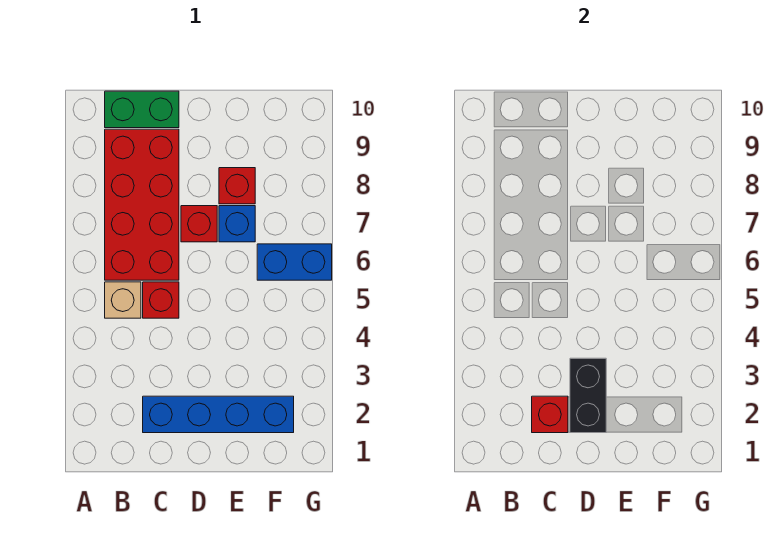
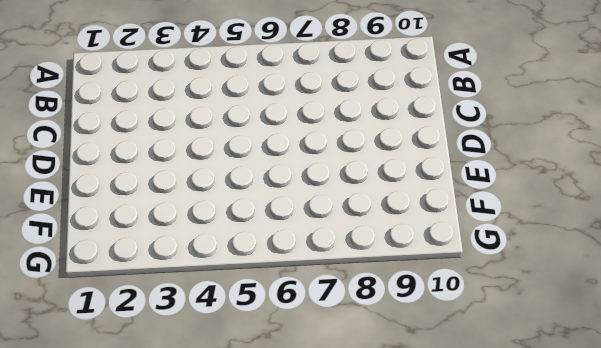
none -> tan 1x1 brick [105,282,141,318]
none -> red 2x4 brick [105,129,179,280]

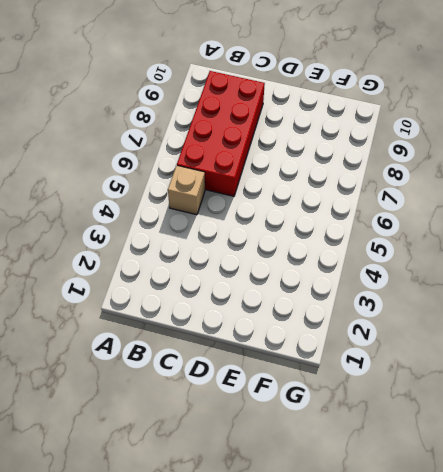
none -> green 1x2 brick [105,91,179,128]
none -> blue 1x4 brick [143,396,294,433]

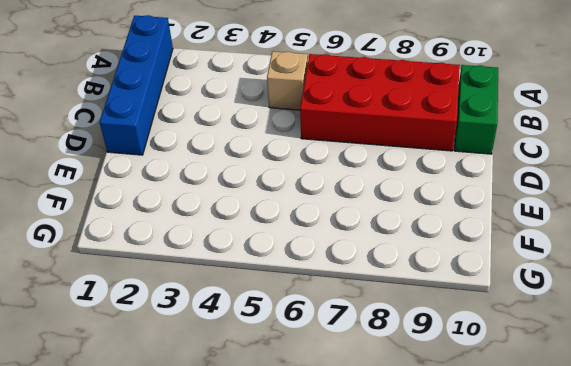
blue 1x4 brick [100,15,173,155] -> blue 1x4 brick moved to [143,396,294,433]
none -> red 1x1 brick [143,282,179,318]
none -> red 1x1 brick [181,206,217,242]

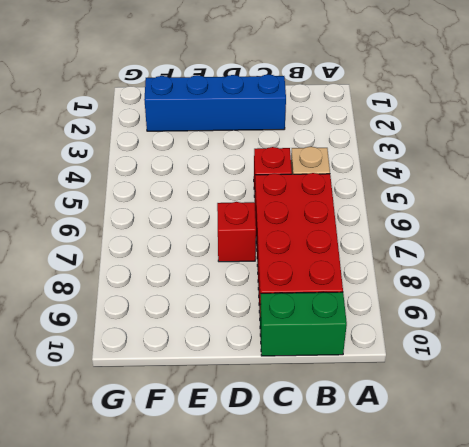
none -> blue 1x1 brick [219,206,255,242]
none -> red 1x1 brick [219,168,255,204]

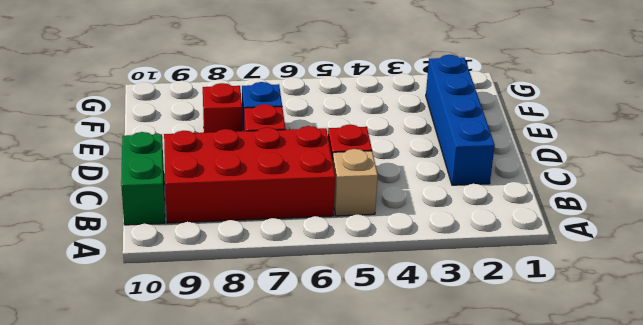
none -> blue 1x2 brick [257,244,332,280]
none -> red 1x1 brick [532,396,568,433]

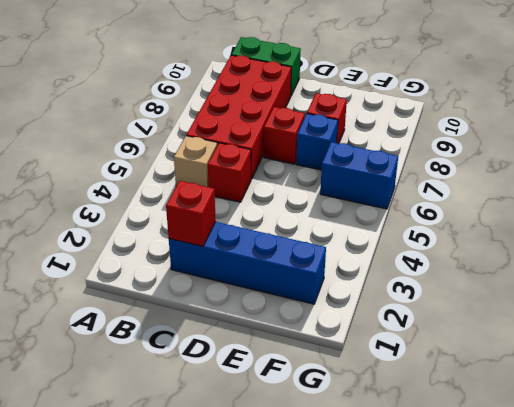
none -> black 1x2 brick [570,358,606,433]

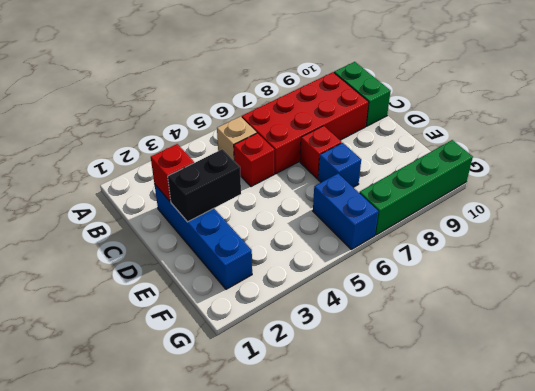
green 1x4 brick [359,140,473,235] -> none
none -> red 1x1 brick [219,168,255,204]

